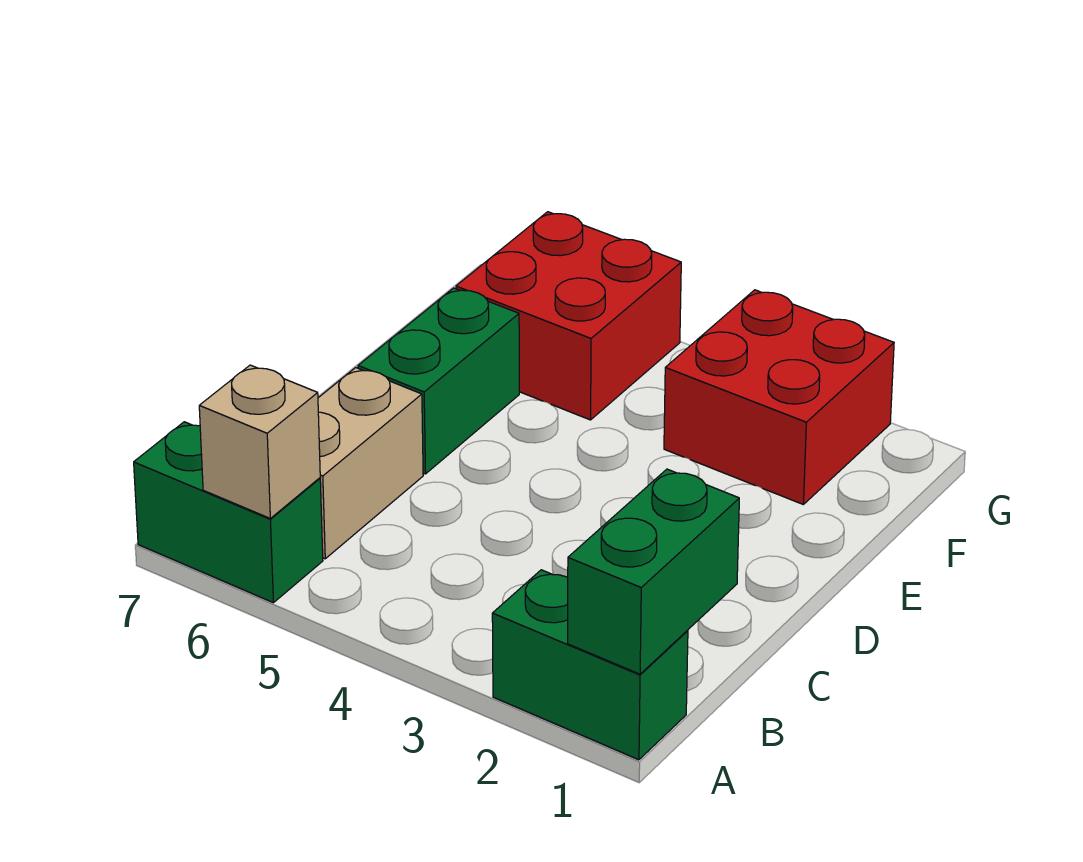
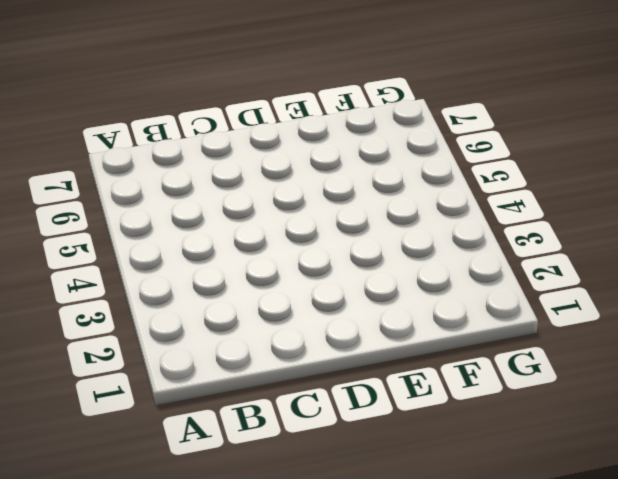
none -> green 1x2 brick [492,570,688,760]
none -> green 1x2 brick [134,422,323,603]

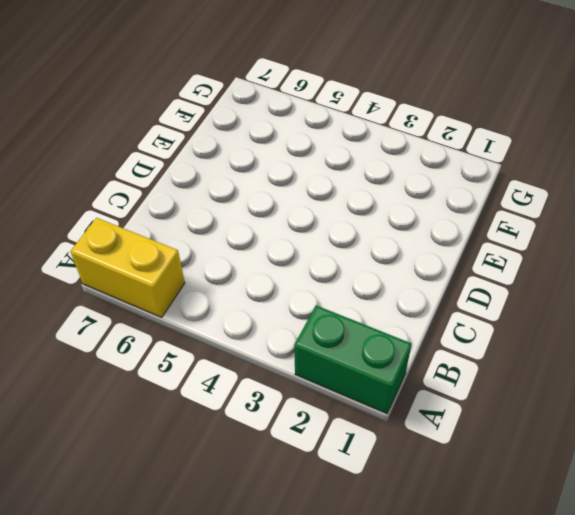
yellow 1x2 brick [70,218,185,317] -> green 1x2 brick [134,422,323,603]
none -> tan 1x2 brick [318,368,423,559]
none -> green 1x2 brick [358,288,519,474]

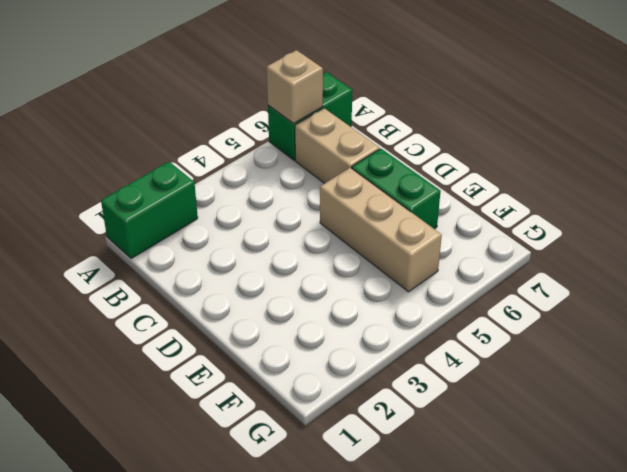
tan 1x3 brick [320,168,442,292] -> red 2x2 brick [456,212,681,420]
none -> red 2x2 brick [664,290,894,505]
none -> green 1x2 brick [568,469,739,674]

